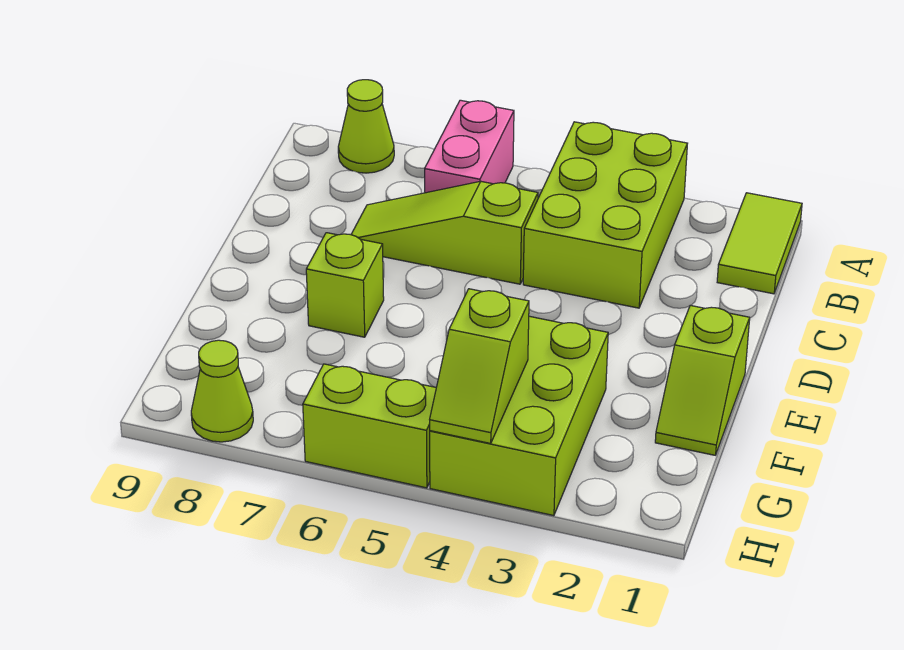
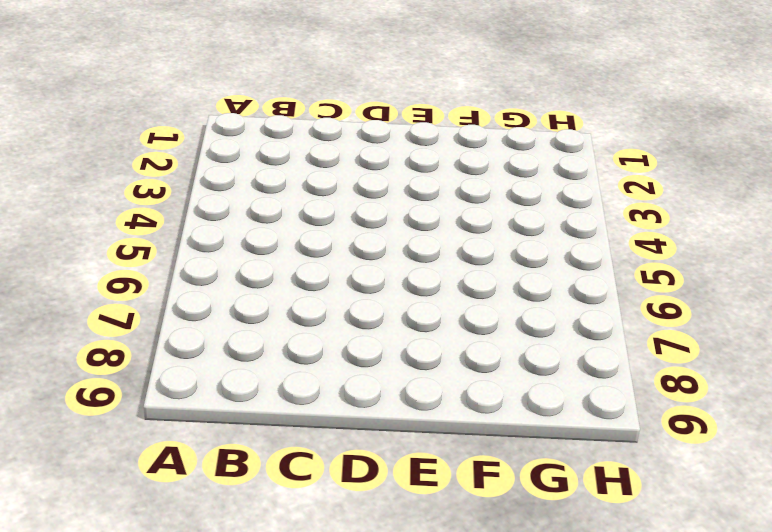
none -> lime 1x2 tile [717,193,802,294]
none -> lime 2x3 brick [523,122,688,308]

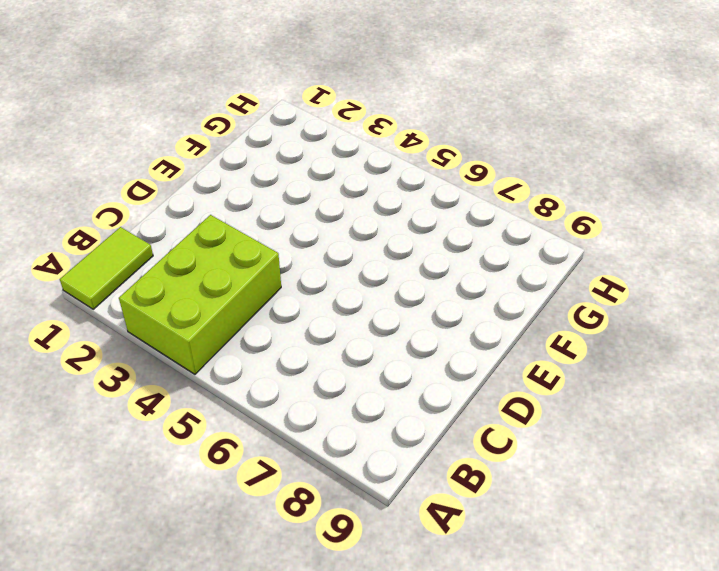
none -> pink 1x2 brick [425,100,514,193]
none -> lime 1x1 cone [338,80,394,173]

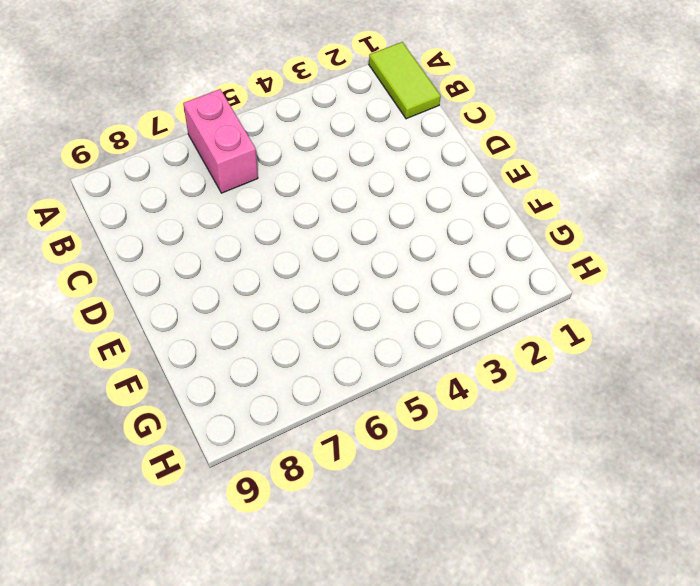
none -> lime 2x3 brick [523,122,688,308]
none -> lime 1x1 cone [338,80,394,173]

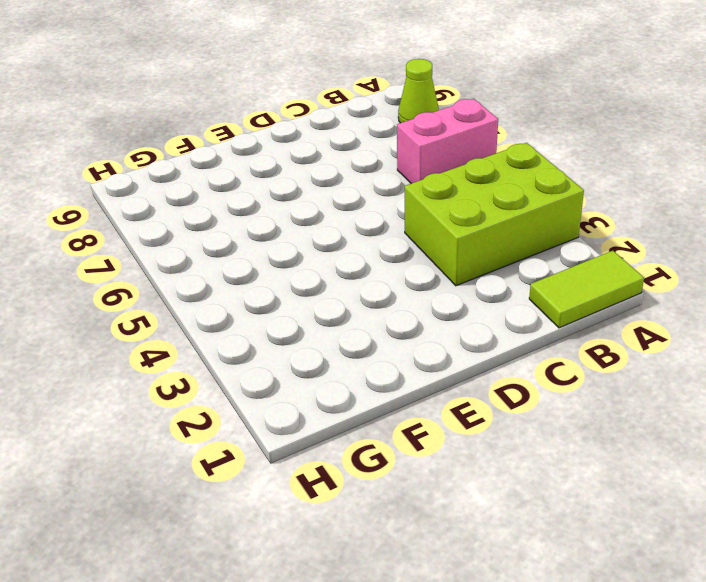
none -> lime 1x3 slope [351,181,538,284]
none -> lime 1x2 slope [655,305,750,455]

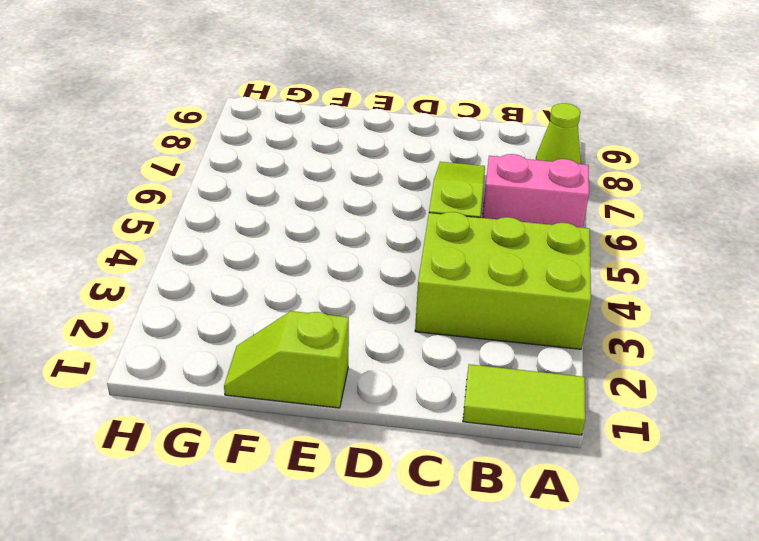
none -> lime 1x1 brick [306,233,384,337]
none -> lime 2x3 brick [430,316,608,516]

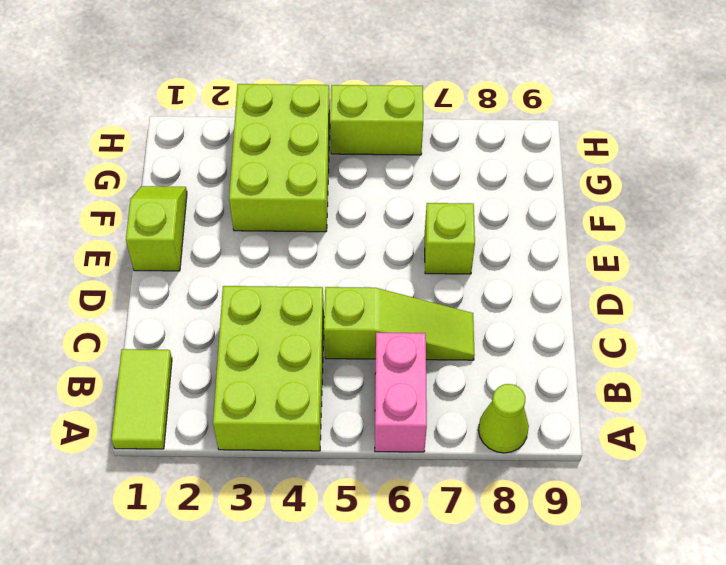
none -> lime 1x1 cone [191,340,253,442]
none -> lime 1x2 slope [430,289,529,443]

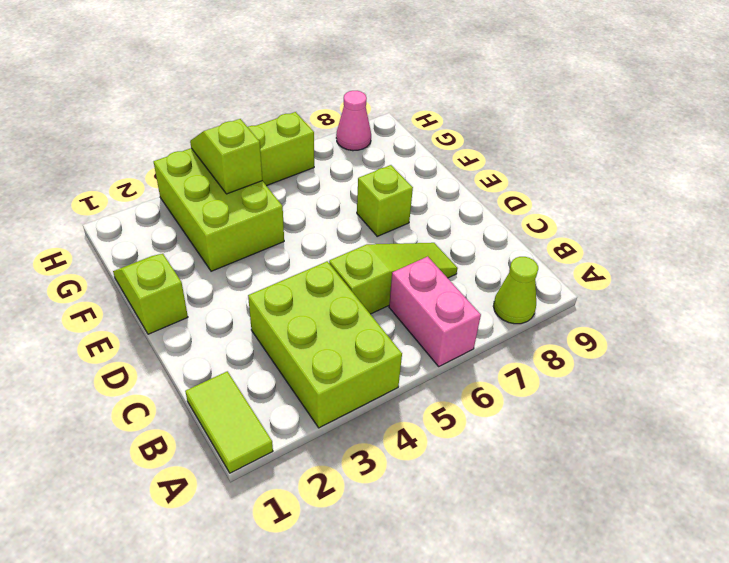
pink 1x1 cone [336,91,371,151] -> lime 1x1 cone [191,340,253,442]

